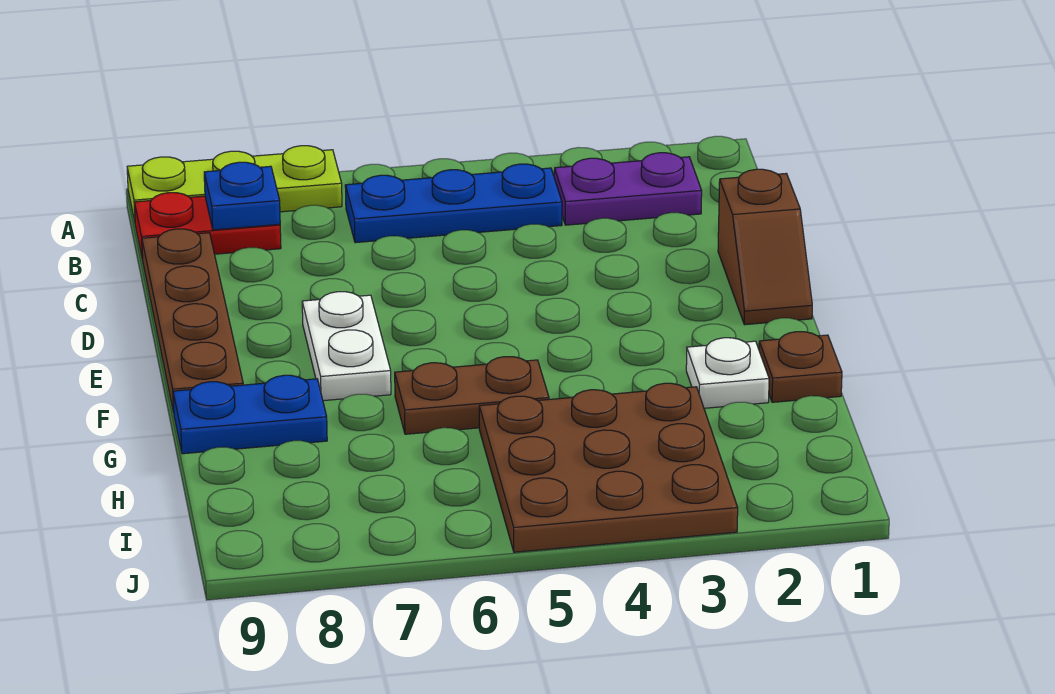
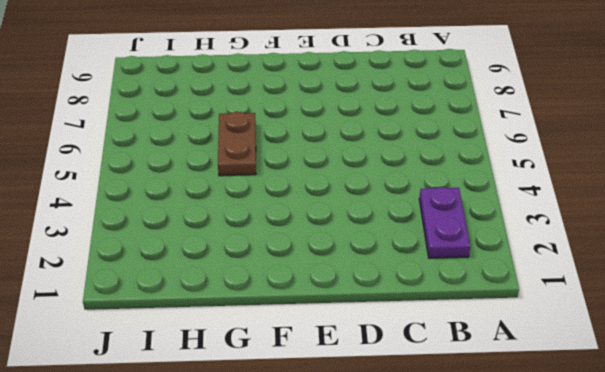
none -> lime 1x3 plate [127,146,342,221]
none -> blue 1x3 plate [345,164,562,243]
none -> red 1x2 plate [134,193,281,260]

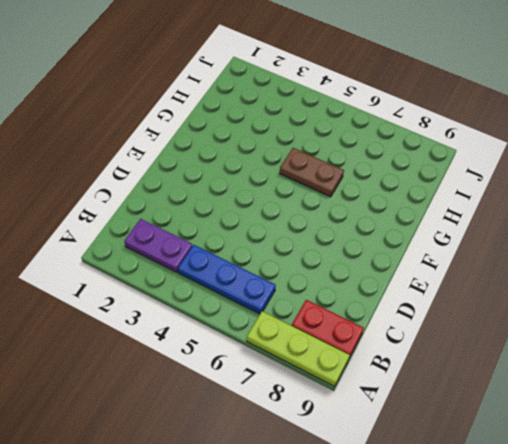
none -> brown 1x4 plate [142,229,243,413]
none -> brown 1x2 slope [718,169,812,325]
none -> white 1x2 plate [302,292,391,401]

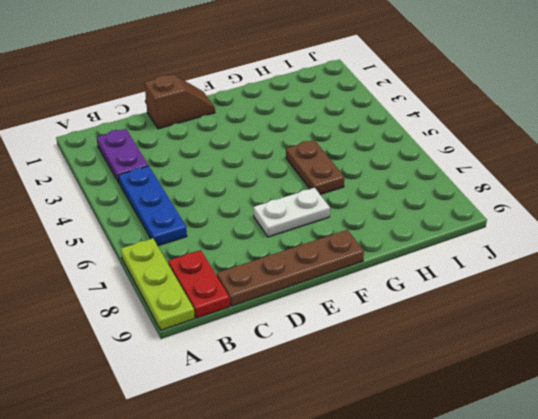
none -> brown 1x1 plate [759,332,842,402]
none -> white 1x1 plate [686,338,769,408]
none -> blue 1x2 plate [173,375,327,454]

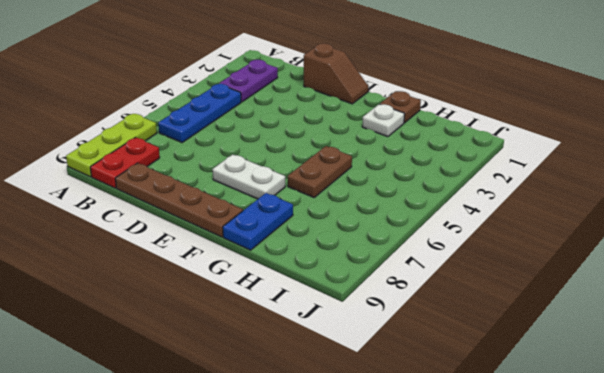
none -> brown 3x3 plate [479,383,738,552]
none -> blue 1x1 plate [204,162,280,230]

